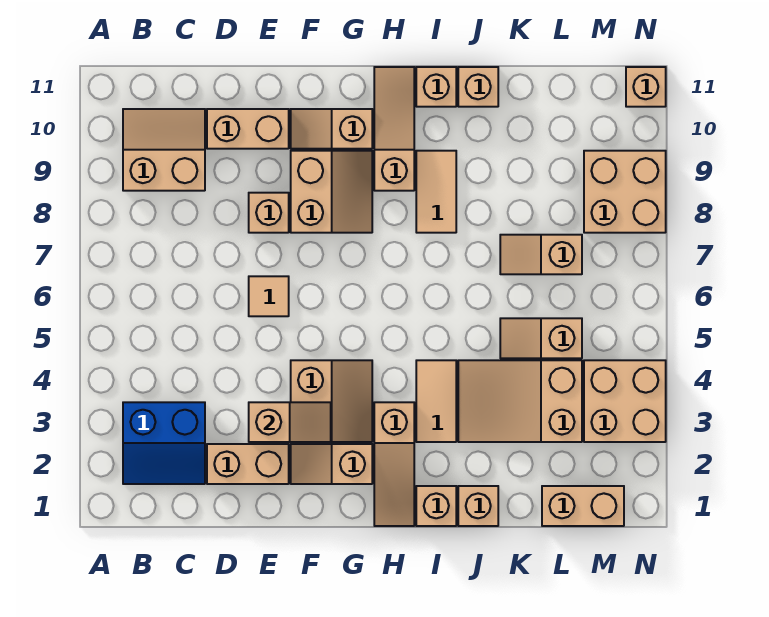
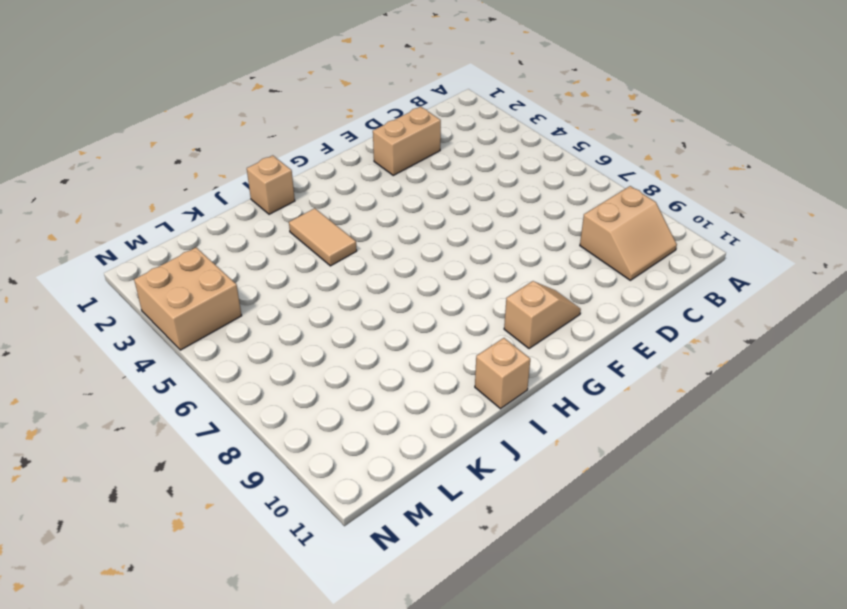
none -> blue 2x2 slope [123,402,205,484]
none -> tan 1x2 brick [207,109,289,149]
none -> tan 1x1 tile [249,276,289,316]

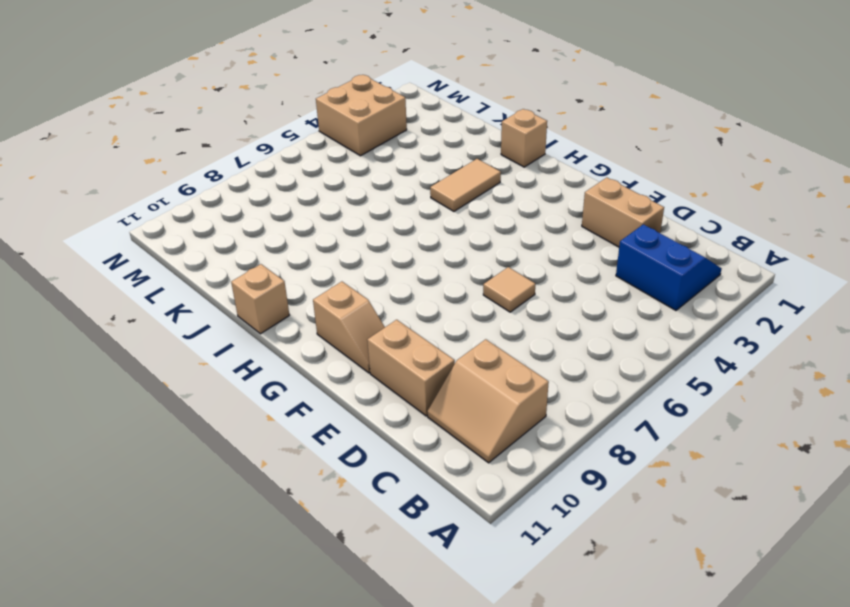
none -> tan 1x1 brick [249,193,289,233]
none -> tan 1x2 slope [291,444,372,484]
none -> tan 2x2 slope [291,360,372,442]

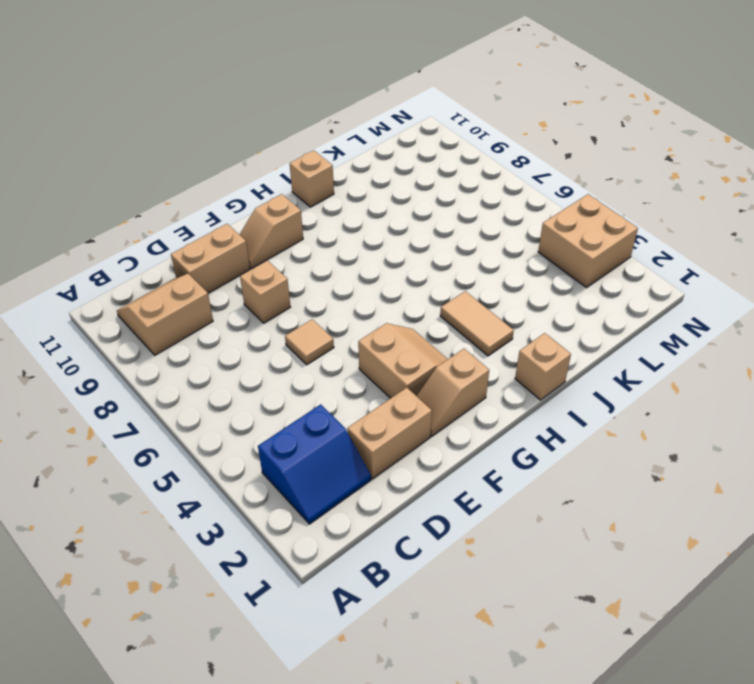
none -> tan 2x2 slope [291,151,372,233]
none -> tan 1x3 slope [374,402,414,526]
none -> tan 1x3 slope [374,67,414,191]

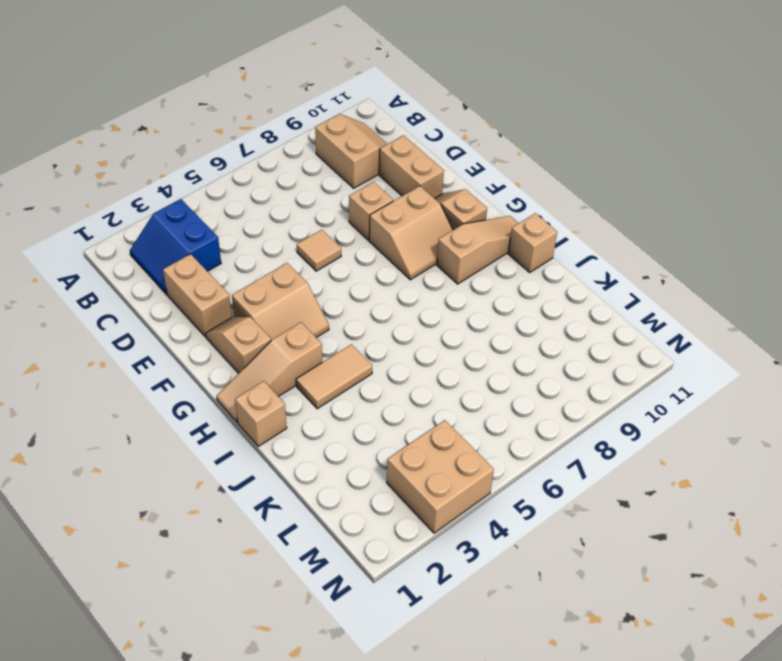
none -> tan 1x2 tile [416,151,456,233]
none -> tan 1x1 brick [458,486,498,526]
none -> tan 2x3 slope [458,360,582,442]

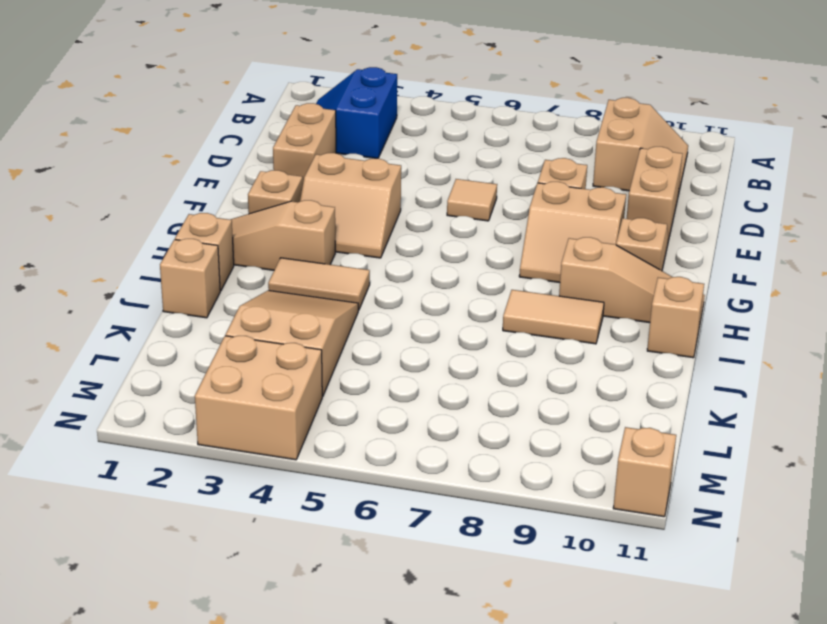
none -> tan 1x1 brick [458,67,498,107]
none -> tan 1x2 slope [500,318,582,358]
none -> tan 1x2 slope [500,235,582,274]

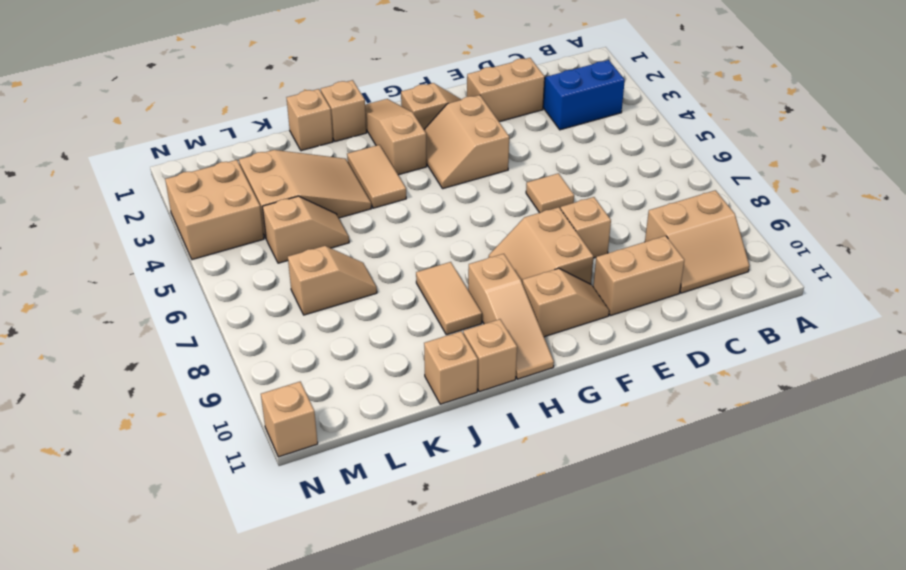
none -> tan 1x2 brick [542,486,624,526]
none -> tan 2x2 brick [584,151,666,233]
none -> tan 1x2 slope [249,402,331,442]

